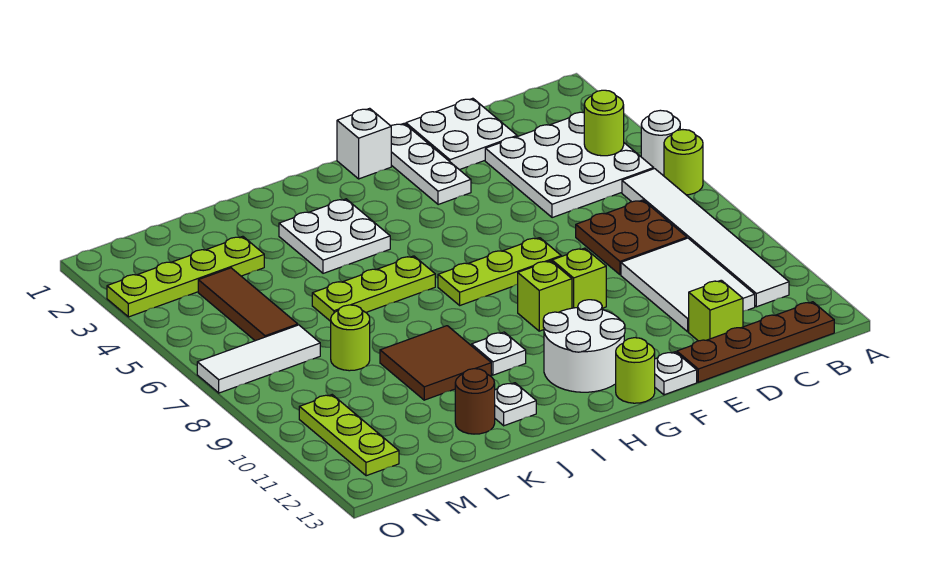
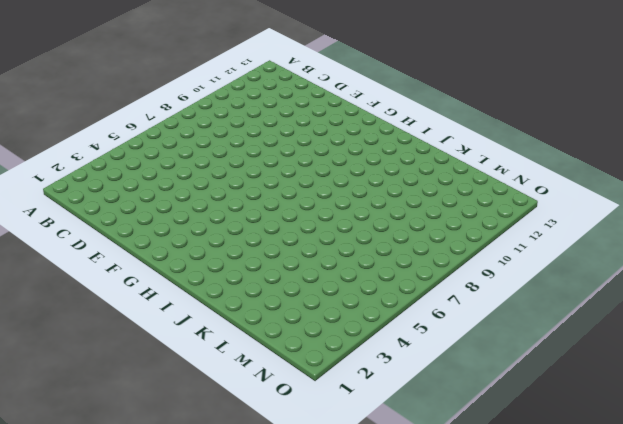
none -> white 1x1 round brick [641,110,680,176]
none -> lime 1x1 round brick [664,130,703,195]
none -> white 3x3 plate [485,112,654,218]

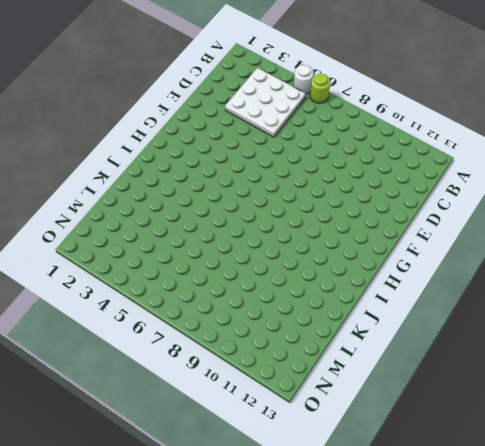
none -> white 1x6 tile [622,169,789,307]
none -> brown 1x4 plate [677,302,834,382]
none -> brown 2x2 plate [576,200,687,275]

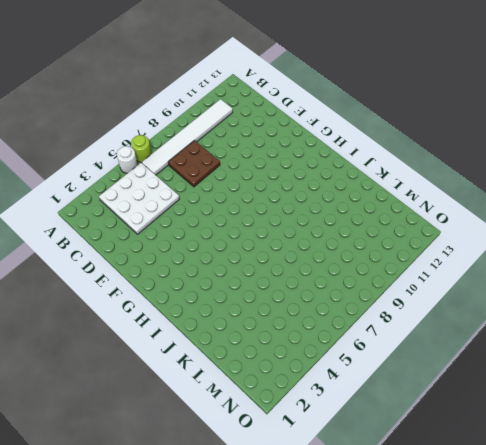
none -> brown 1x4 plate [677,302,834,382]
none -> white 2x3 tile [621,238,755,332]
none -> white 2x2 plate [406,98,517,170]

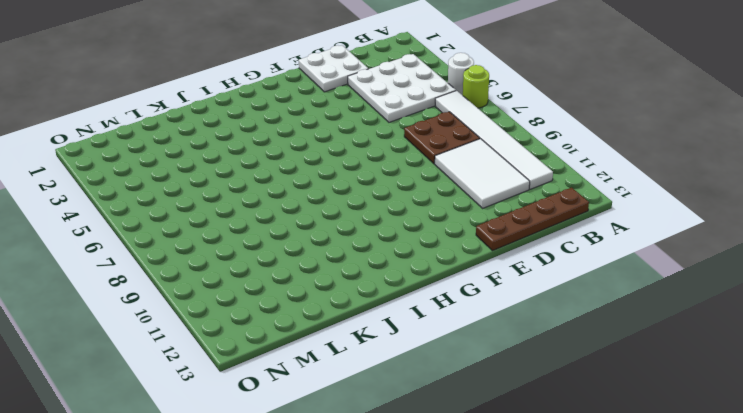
none -> lime 1x1 brick [689,280,743,341]
none -> white 1x3 plate [391,123,471,205]
none -> lime 1x3 plate [438,238,561,305]

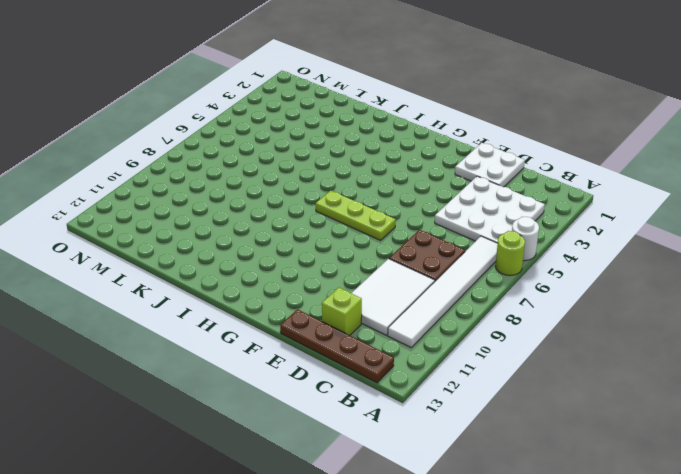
none -> white 1x3 plate [391,123,471,205]
none -> lime 1x1 brick [552,248,606,308]
none -> white 1x1 plate [655,352,697,395]

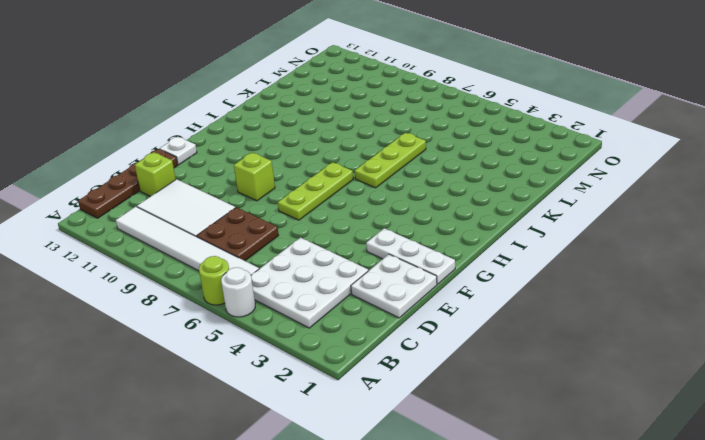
none -> white 1x1 brick [337,108,391,179]
none -> lime 1x1 brick [518,261,572,331]
none -> white 2x2 round brick [543,300,625,392]

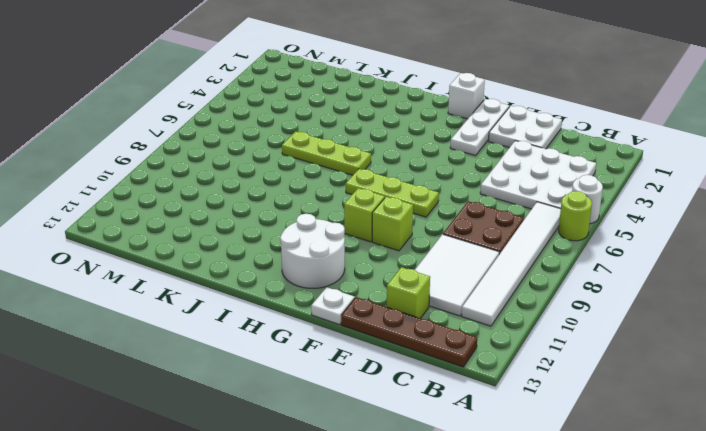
none -> lime 1x1 round brick [616,338,655,403]
none -> white 2x2 plate [279,199,390,273]
none -> white 1x1 plate [471,332,526,375]

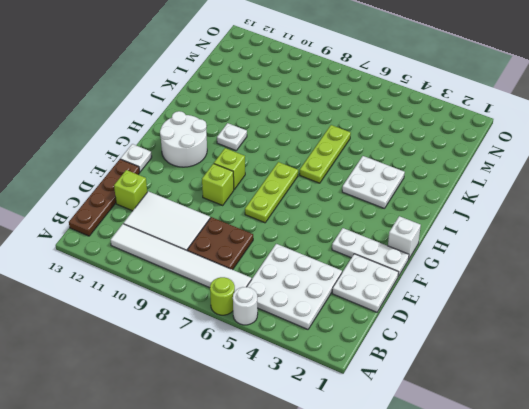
none -> lime 1x1 round brick [616,338,655,403]
none -> brown 2x2 tile [380,326,491,400]
none -> white 1x1 plate [495,383,536,426]

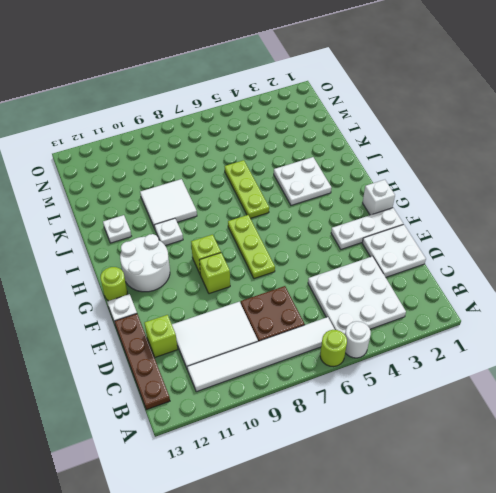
white 2x2 tile [140,179,197,229] -> brown 2x2 tile [380,326,491,400]
none -> brown 1x1 round brick [455,369,495,434]
none -> lime 1x4 plate [107,236,264,317]
none -> lime 1x1 round brick [331,305,370,371]

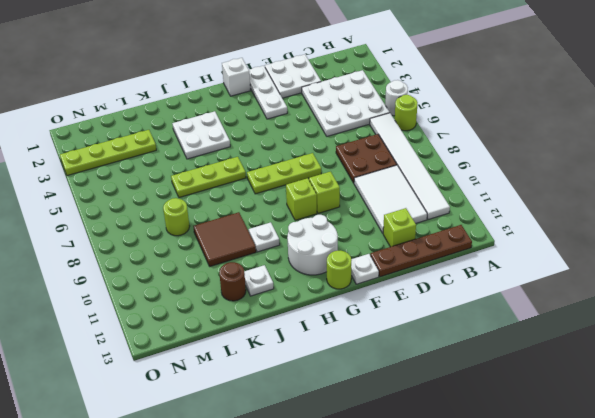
none -> brown 1x3 tile [198,268,298,341]
none -> white 1x3 tile [197,325,320,393]
none -> lime 1x3 plate [299,395,399,476]

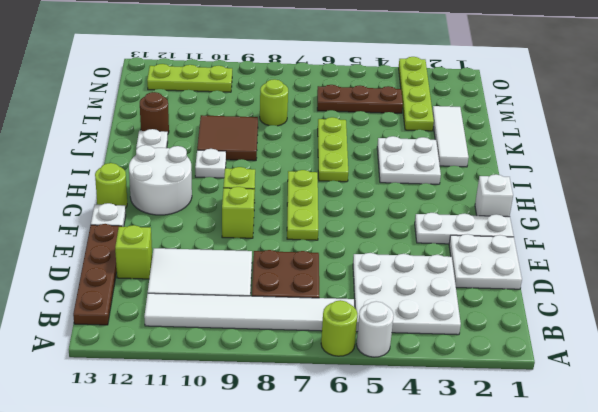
white 1x3 tile [432,106,469,167] -> white 1x3 tile moved to [197,325,320,393]
brown 1x3 plate [317,85,403,113] -> brown 1x3 tile [198,268,298,341]
none -> lime 1x1 round brick [584,90,624,156]

